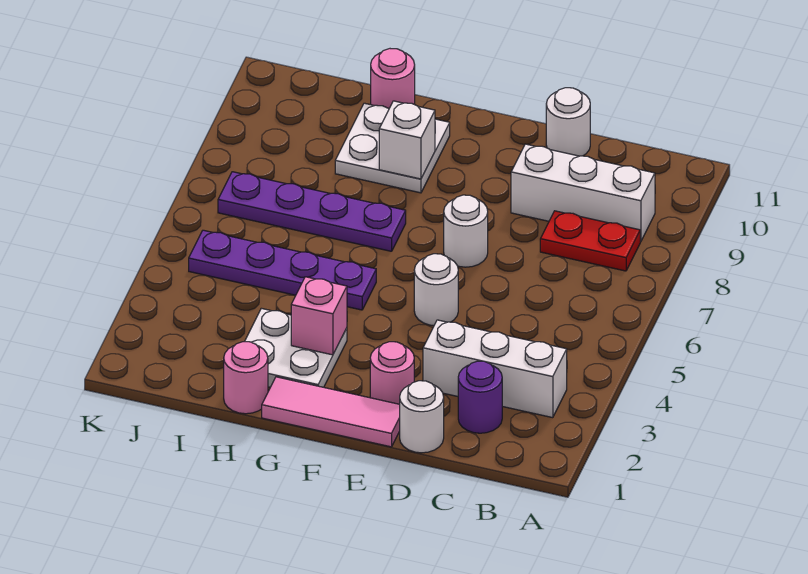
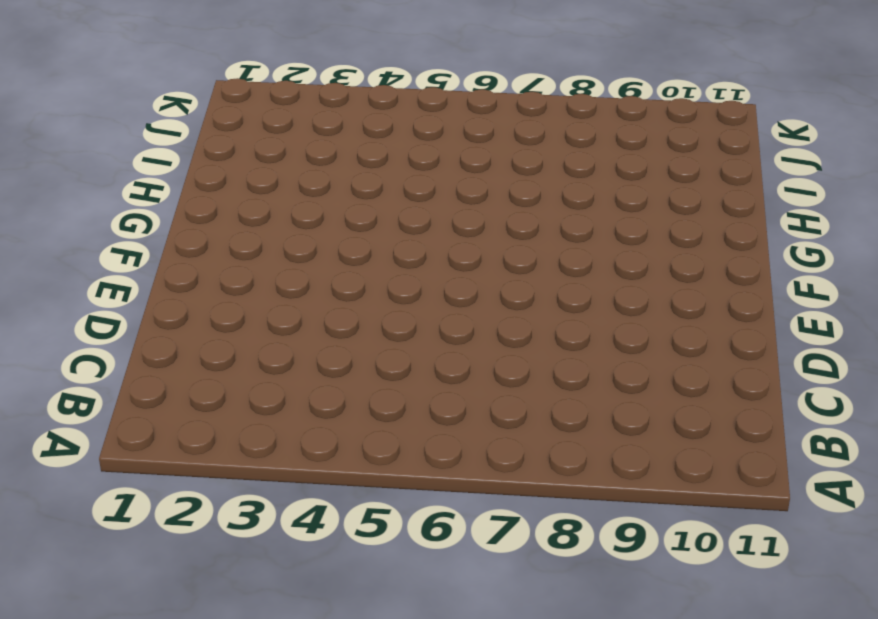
none -> white 1x3 brick [423,320,567,418]
none -> red 1x2 plate [540,211,640,271]
none -> white 1x3 brick [511,144,655,242]

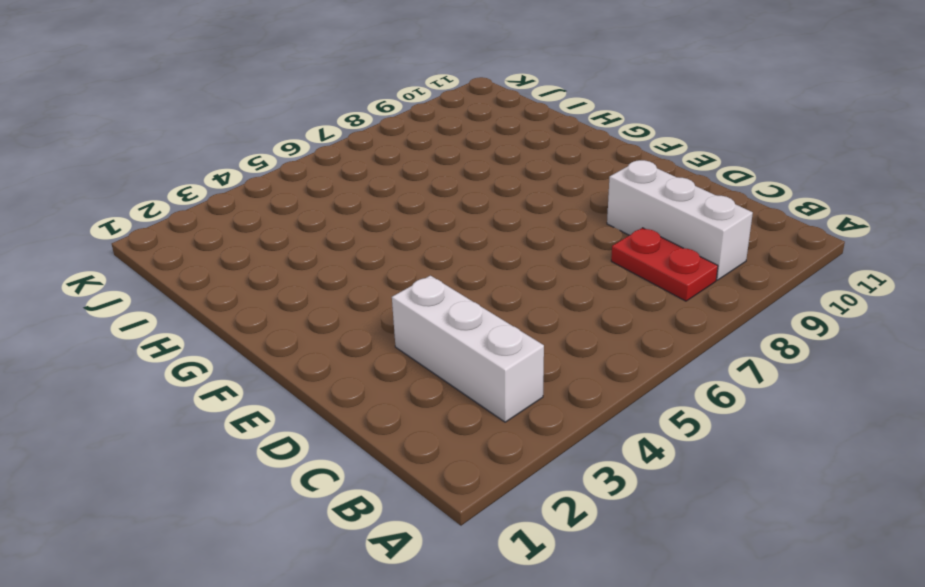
none -> purple 1x1 round brick [458,361,502,433]
none -> white 1x1 round brick [400,381,444,453]
none -> white 1x1 round brick [546,88,590,156]

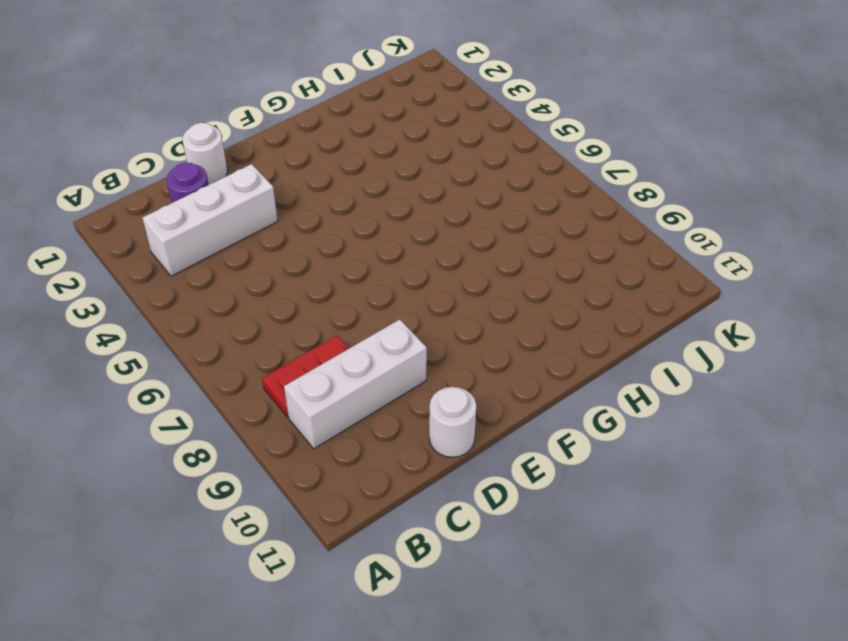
none -> pink 1x3 tile [262,377,400,447]
none -> pink 1x1 round brick [370,342,414,404]
none -> white 1x1 round brick [414,254,458,326]

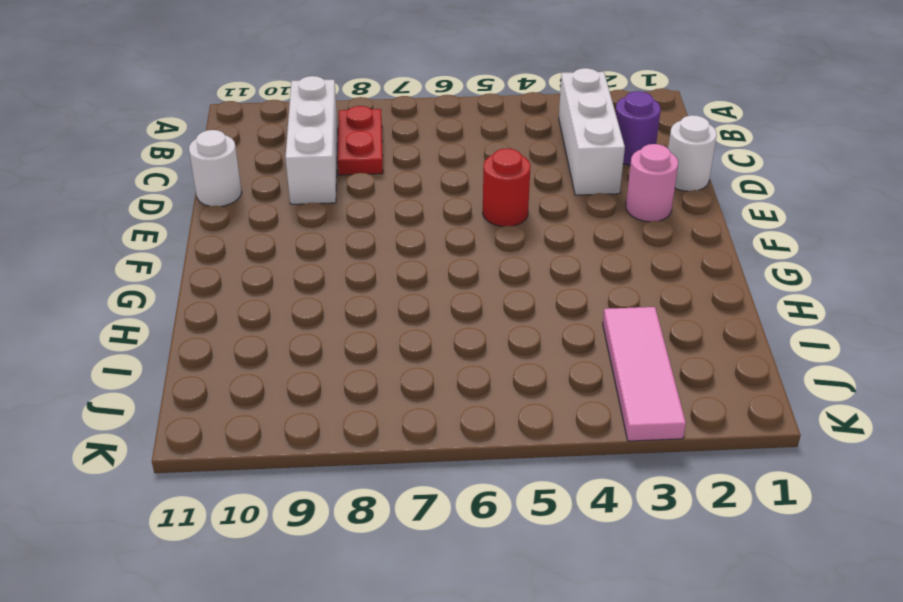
red 1x1 round brick [483,149,531,226] -> white 1x1 round brick [414,254,458,326]
pink 1x3 tile [603,307,686,441] -> pink 1x3 tile moved to [262,377,400,447]
none -> white 1x1 round brick [444,195,488,267]
none -> white 2x2 plate [245,308,347,387]
none -> purple 1x4 plate [189,230,376,310]

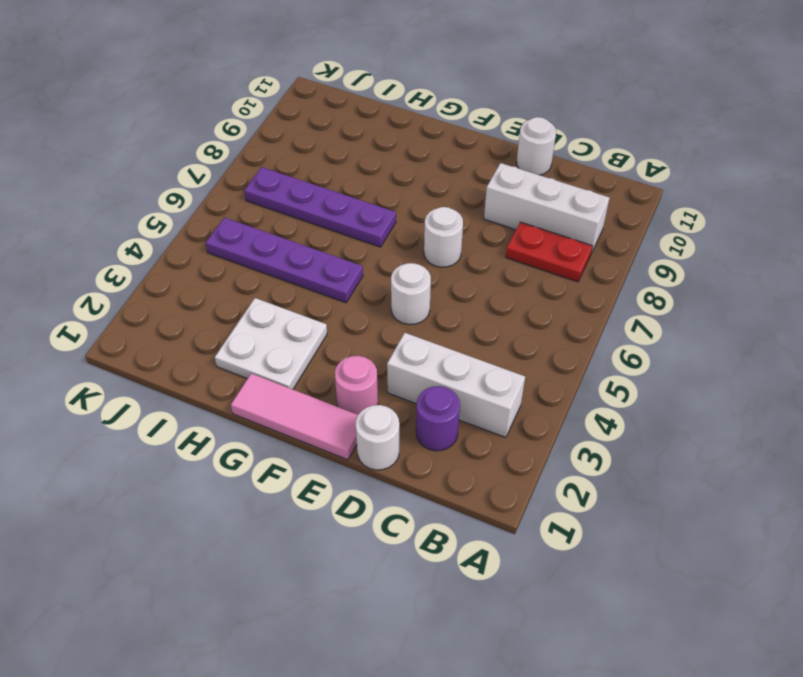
none -> white 2x2 plate [335,103,450,193]
none -> pink 1x1 round brick [224,342,268,414]
none -> pink 1x1 round brick [371,49,415,109]

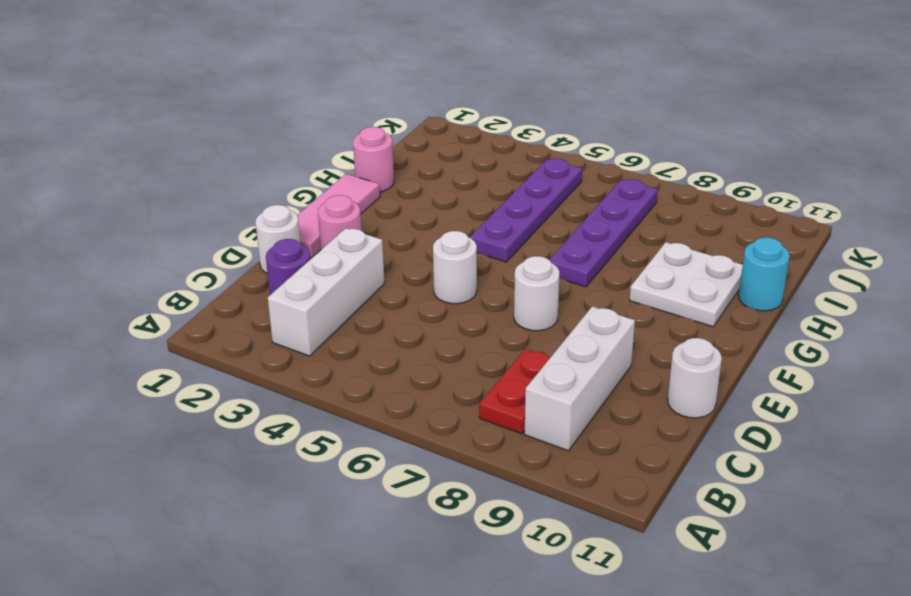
cyan 1x1 round brick [739,237,790,311] -> pink 1x1 round brick [371,49,415,109]
none -> white 2x2 plate [245,308,347,387]
none -> pink 1x1 brick [291,277,347,355]
none -> white 1x1 brick [379,101,435,179]

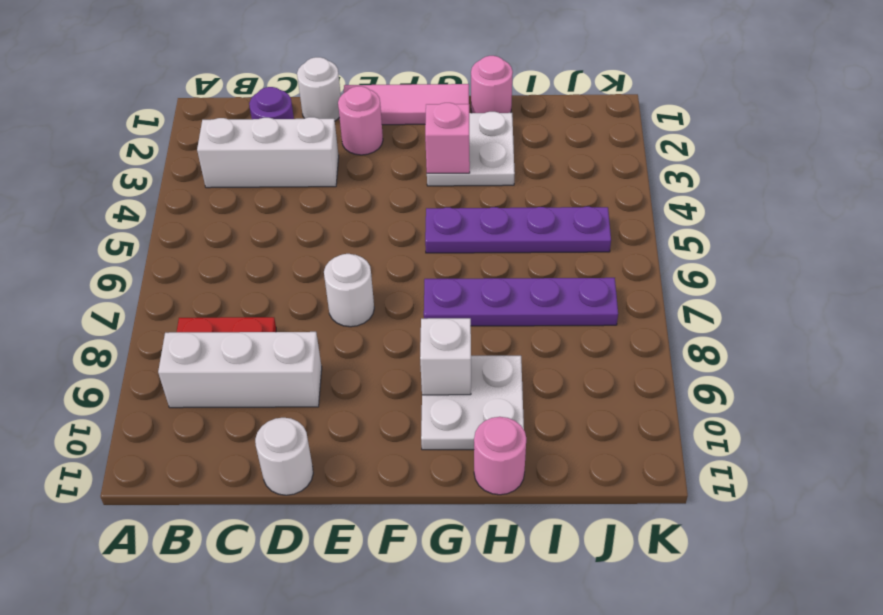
none -> white 1x1 round brick [414,254,458,326]

